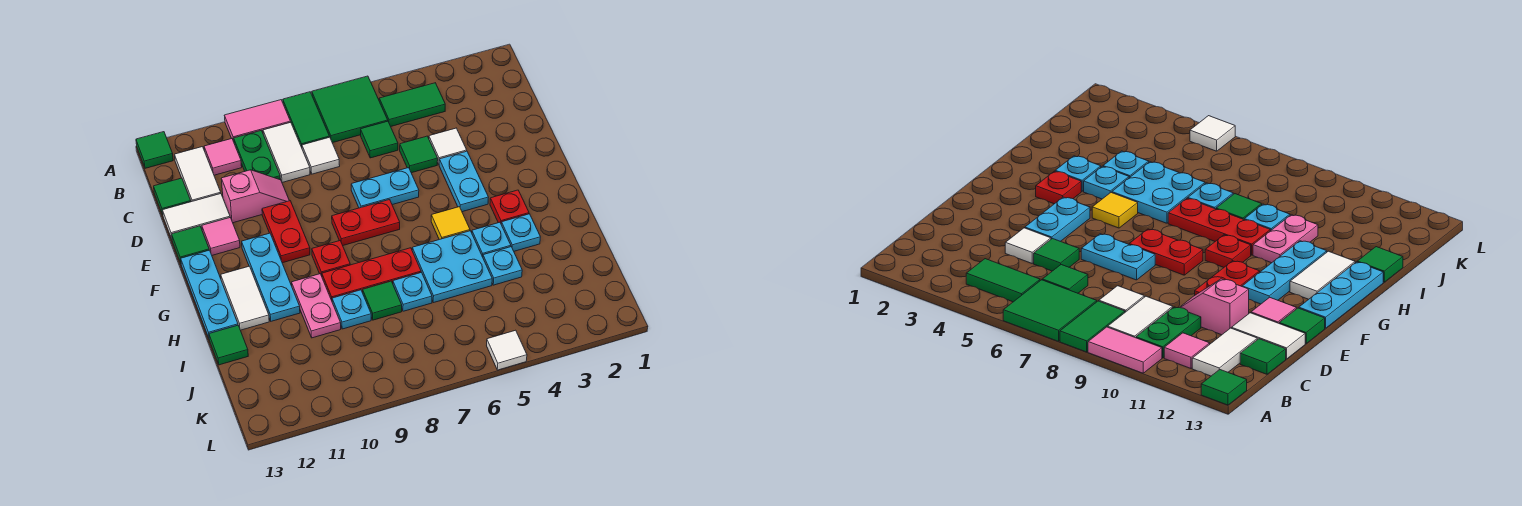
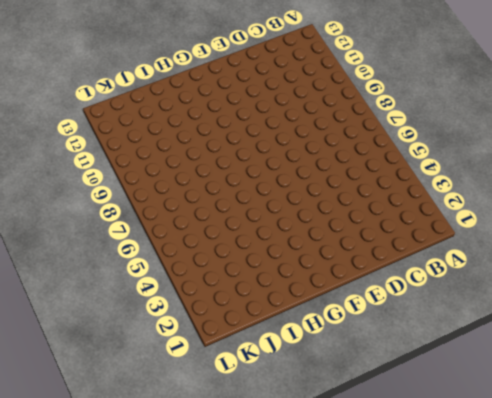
none -> green 2x2 tile [312,76,388,143]
none -> green 1x2 tile [283,92,329,147]
none -> pink 1x2 tile [224,100,290,141]
none -> green 1x1 tile [136,132,173,168]

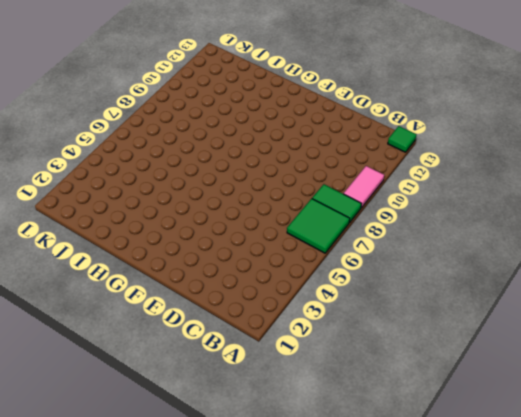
none -> green 1x2 tile [379,83,445,126]
none -> white 1x2 tile [263,122,310,182]
none -> green 1x2 plate [234,130,280,180]
none -> pink 1x1 tile [204,138,242,175]

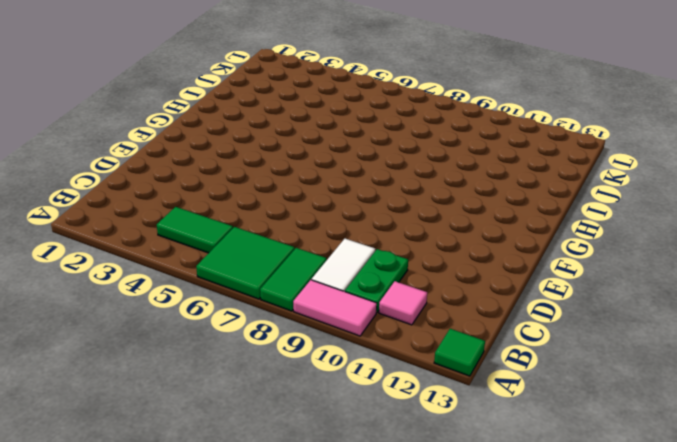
none -> white 1x2 tile [175,147,221,202]
none -> green 1x1 tile [361,121,398,158]
none -> white 1x1 tile [302,137,340,174]
none -> green 1x1 tile [154,178,191,215]

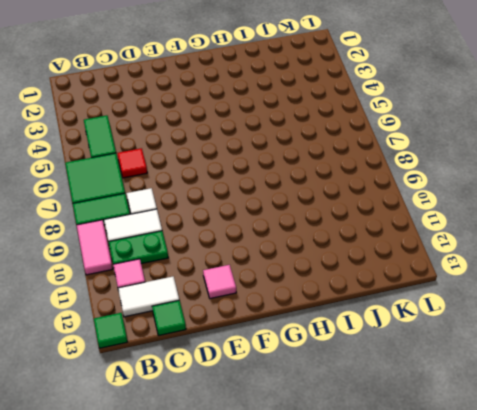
red 1x1 tile [117,148,147,178] -> green 1x1 tile [361,121,398,158]
none -> white 1x1 tile [429,128,467,164]
none -> green 1x1 tile [400,136,438,173]
none -> pink 1x2 slope [221,170,289,223]
none -> white 1x2 tile [163,194,230,239]

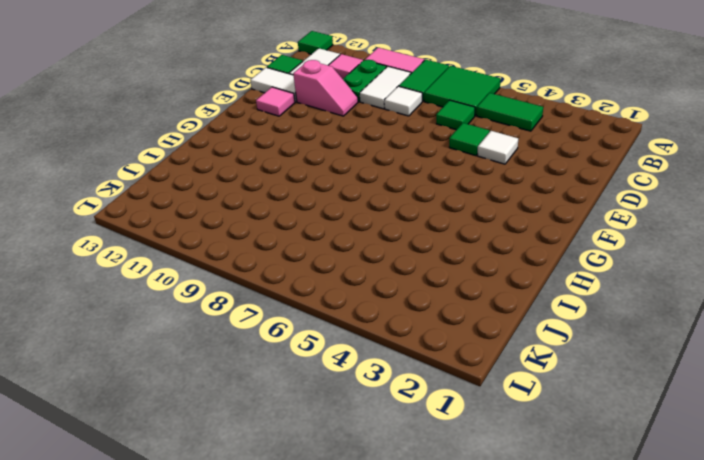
none -> cyan 1x2 plate [439,151,489,212]
none -> cyan 1x2 plate [351,168,419,208]
none -> red 1x2 plate [262,201,310,263]
none -> green 1x1 tile [172,226,209,263]

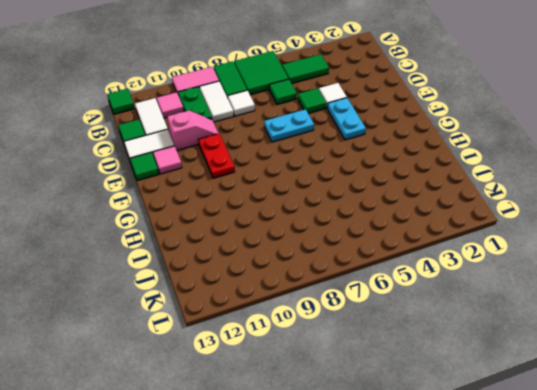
none -> red 1x2 plate [332,200,400,245]
none -> cyan 1x3 plate [242,233,300,321]
none -> cyan 1x3 plate [181,250,238,338]
none -> red 1x1 plate [490,190,529,224]

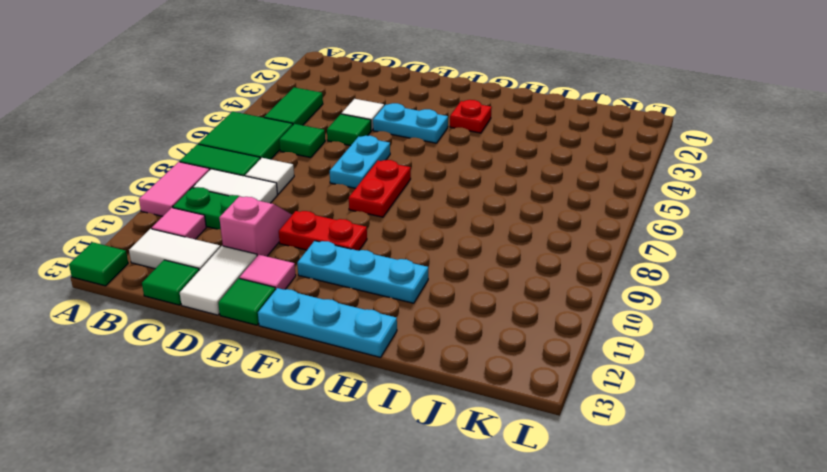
none -> yellow 1x1 tile [431,207,470,240]
none -> red 1x1 plate [312,241,350,276]
none -> white 1x2 tile [221,266,269,330]
none -> cyan 1x1 plate [501,214,540,251]

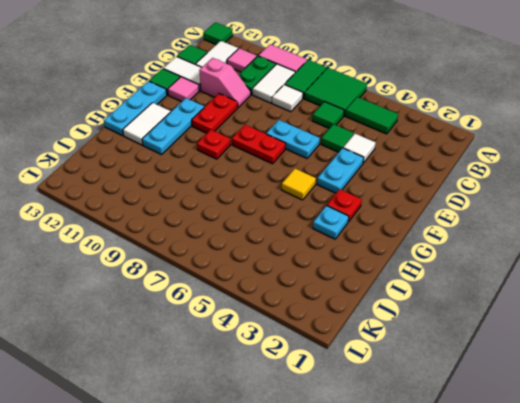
none -> cyan 1x1 plate [472,222,511,257]
none -> cyan 2x2 plate [412,231,492,303]
none -> red 1x3 plate [322,248,421,300]
none -> pink 1x2 plate [292,274,341,338]

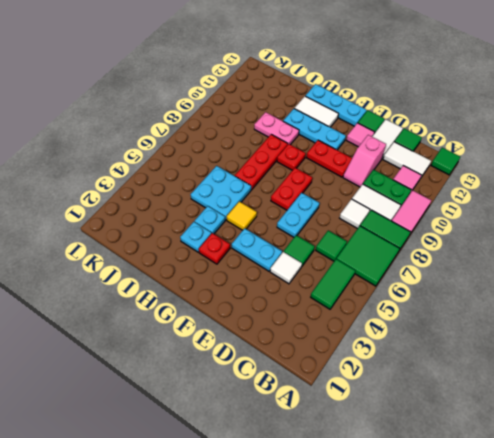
none -> cyan 1x1 plate [483,247,522,285]
none -> cyan 1x1 plate [393,273,432,311]
none -> green 1x1 tile [363,281,402,320]
none -> cyan 1x1 plate [332,290,371,329]

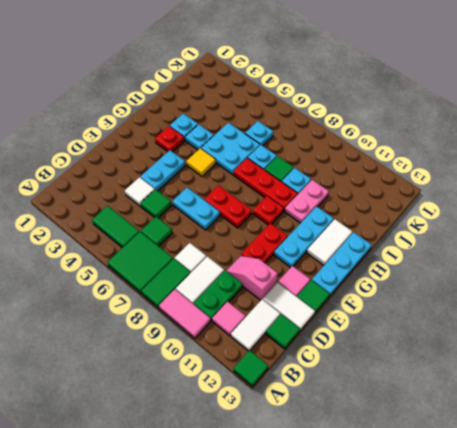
cyan 1x1 plate [245,121,273,146] -> cyan 1x1 plate moved to [483,247,522,285]
none -> green 1x1 tile [209,325,248,365]
none -> white 1x1 tile [487,330,527,370]

